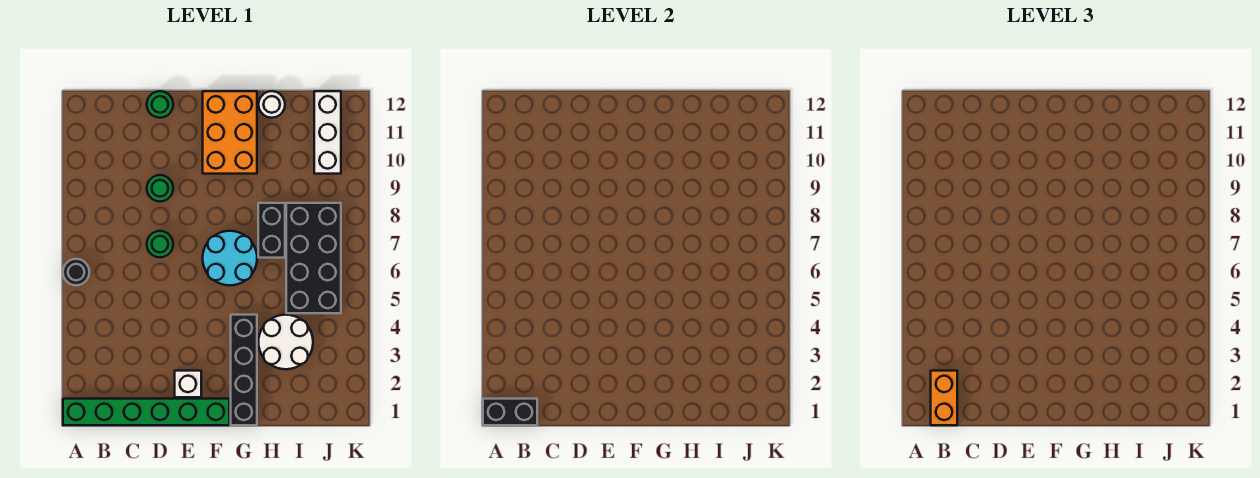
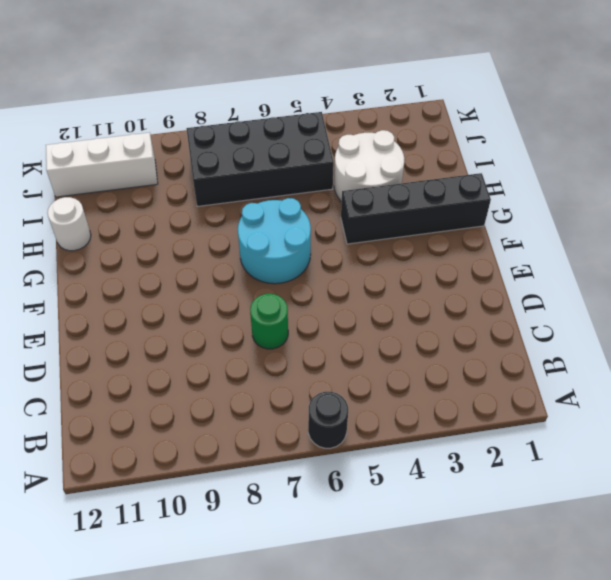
none -> green 1x6 brick [63,399,229,425]
none -> green 1x1 round brick [147,175,173,202]
none -> green 1x1 round brick [147,91,173,118]

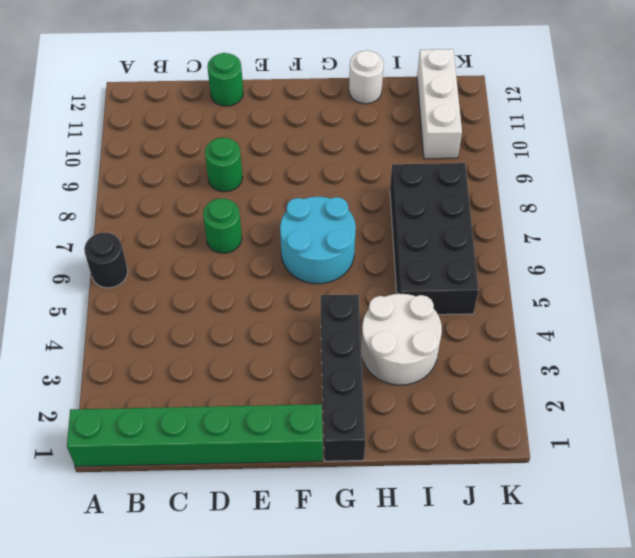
none -> white 1x1 brick [175,371,201,397]
none -> orange 2x3 brick [203,91,257,174]
none -> black 1x2 brick [258,203,285,258]

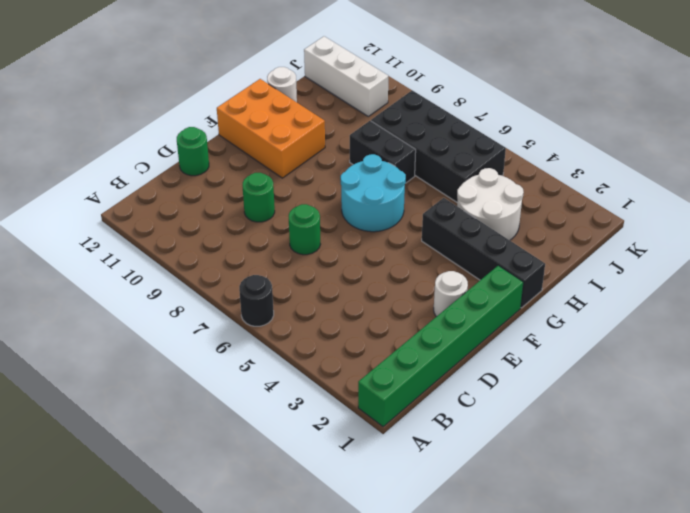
white 1x1 round brick [434,271,468,317] -> white 1x1 brick [175,371,201,397]
none -> black 1x2 brick [483,399,537,425]
none -> orange 1x2 brick [931,371,957,425]

